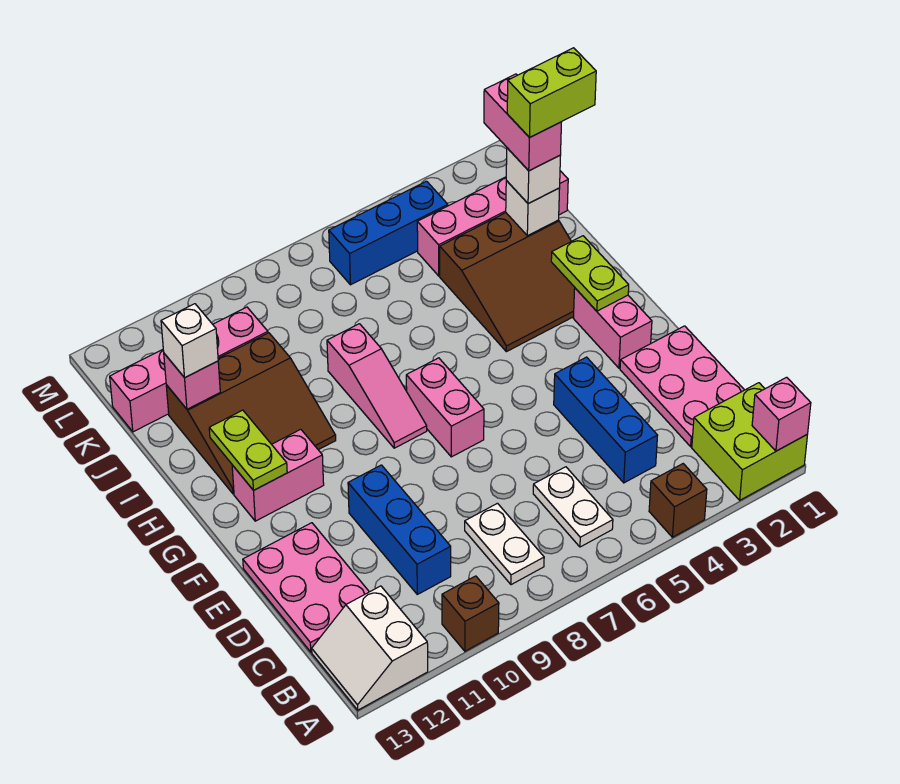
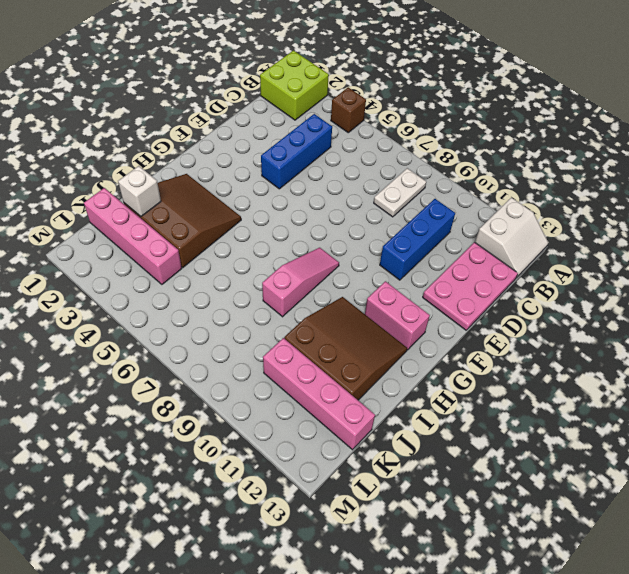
none -> brown 1x1 brick [442,576,499,651]
none -> white 1x2 plate [533,467,613,547]
none -> pink 2x3 plate [620,326,744,447]

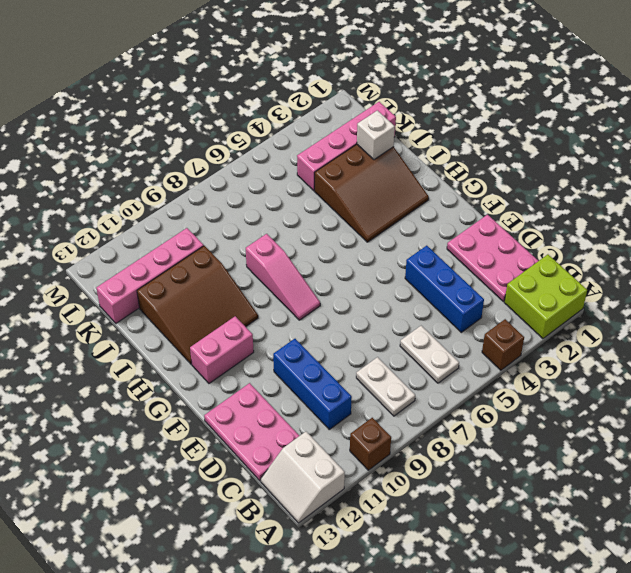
none -> pink 1x2 brick [573,288,652,368]
none -> pink 1x2 brick [406,358,484,457]
none -> blue 1x3 brick [329,181,448,285]

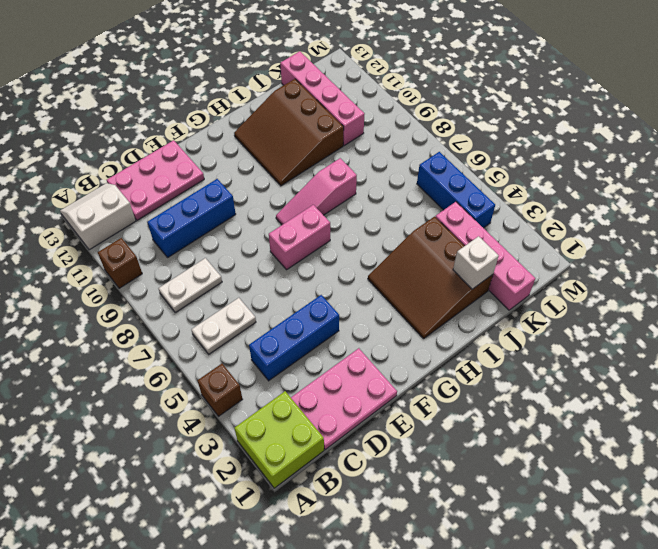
none -> pink 1x2 brick [573,288,652,368]
none -> pink 1x2 brick [232,429,324,521]
none -> pink 1x1 brick [752,377,811,451]

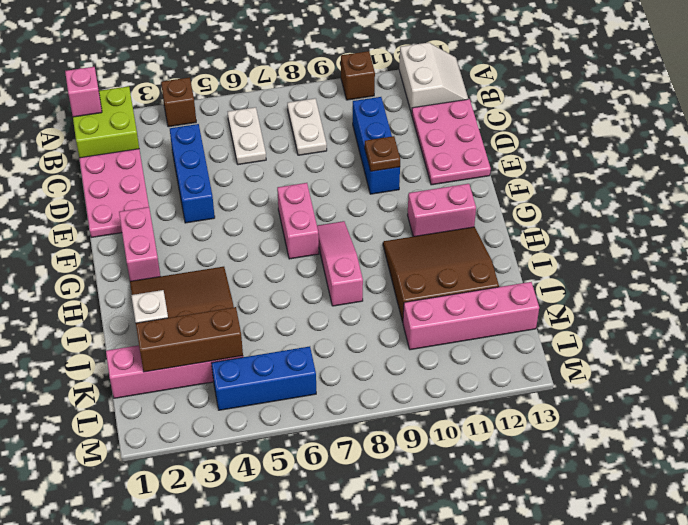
brown 1x1 plate [365,136,400,171] -> none
brown 1x3 brick [136,307,243,372] -> none
none -> lime 1x2 plate [551,236,629,311]
none -> lime 1x2 plate [209,410,287,490]
none -> pink 1x1 brick [164,354,220,409]

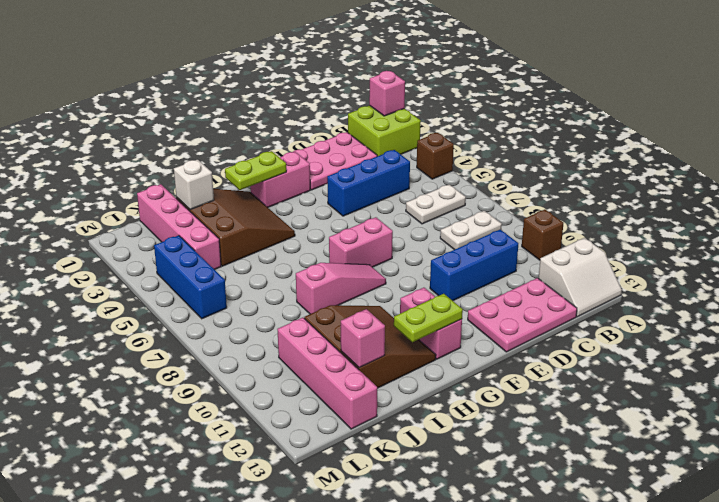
none -> white 1x1 brick [506,148,561,204]
none -> white 1x1 brick [161,304,218,378]
none -> pink 1x2 brick [484,74,561,171]

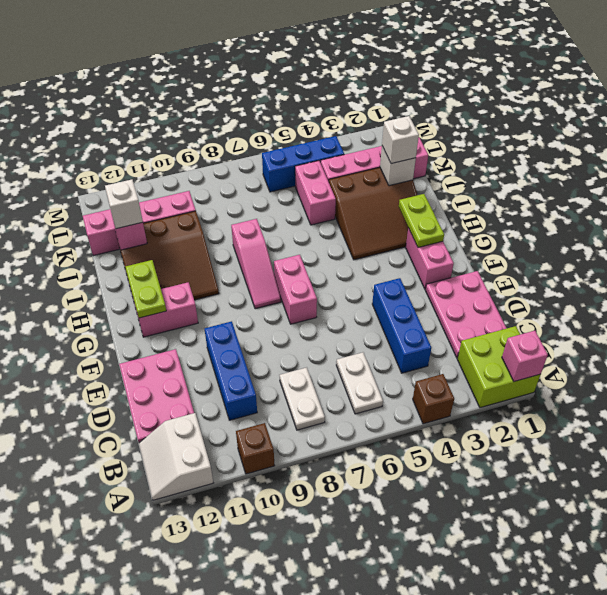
pink 1x2 brick [295,161,336,225] -> pink 1x2 brick moved to [484,74,561,171]
none -> lime 1x2 brick [507,48,596,138]

